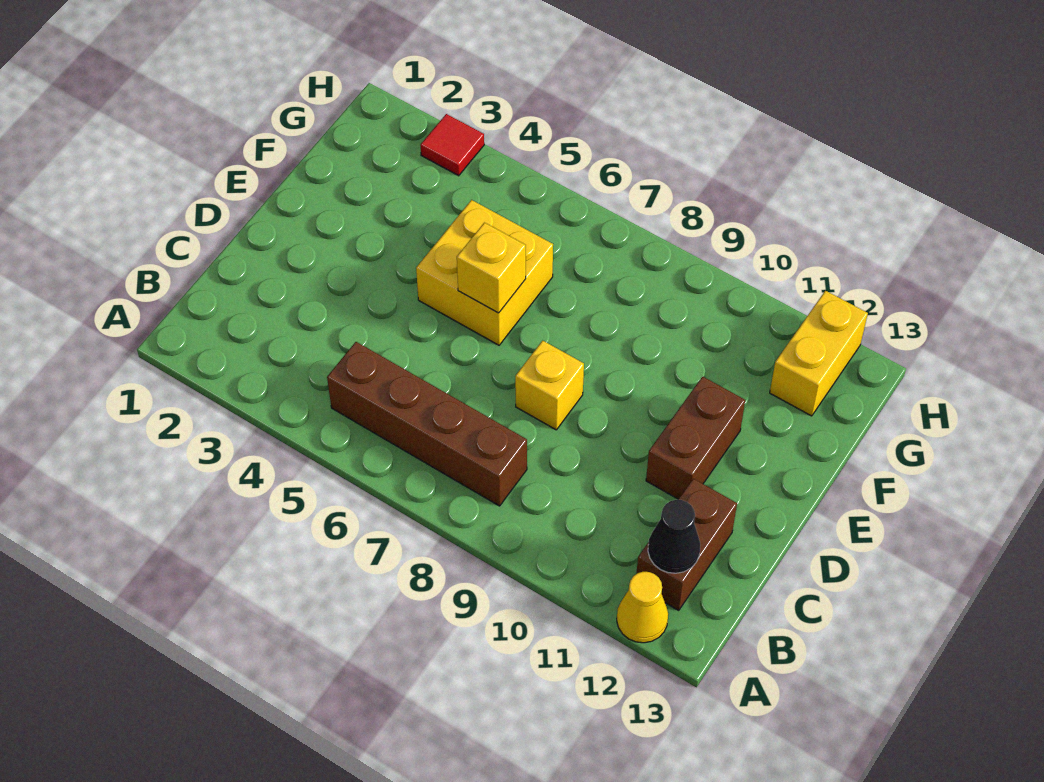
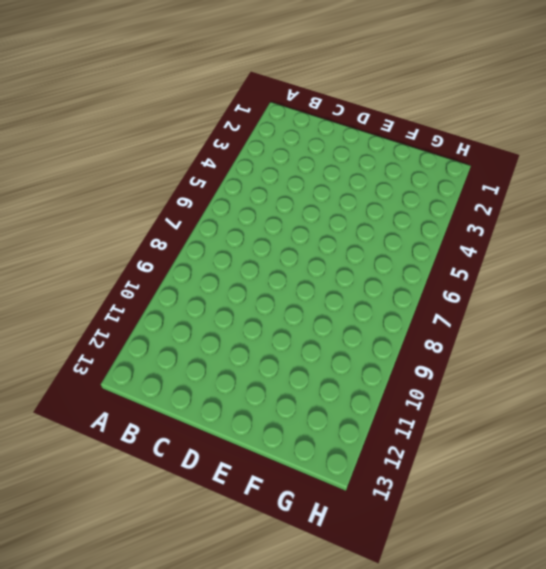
none -> yellow 1x1 cone [617,572,668,643]
none -> brown 1x4 brick [327,342,527,506]

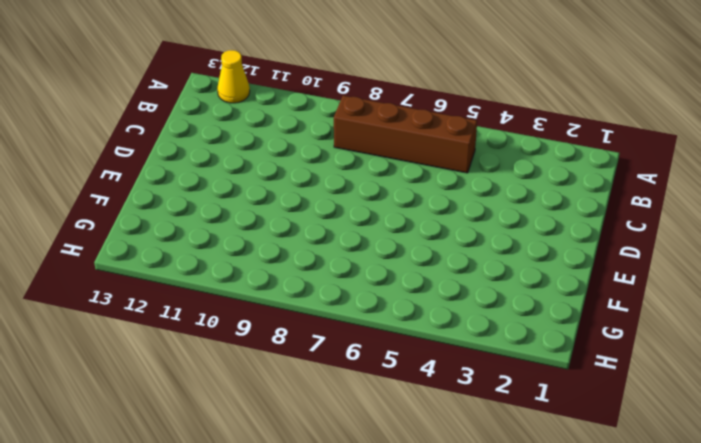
none -> brown 1x2 brick [636,479,737,610]
none -> yellow 1x1 brick [515,341,584,430]

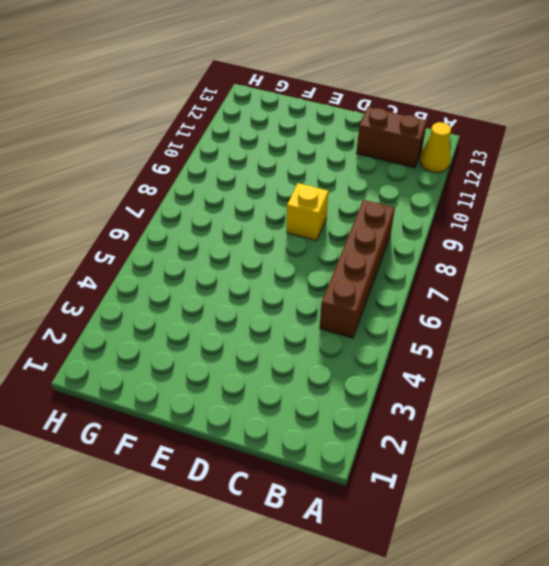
none -> brown 1x2 brick [646,377,745,499]
none -> yellow 2x2 brick [416,200,553,345]

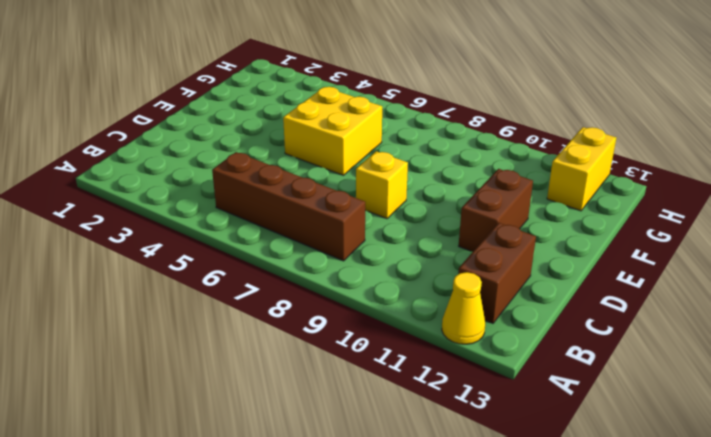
none -> red 1x1 tile [420,114,484,176]
none -> black 1x1 cone [648,500,700,573]

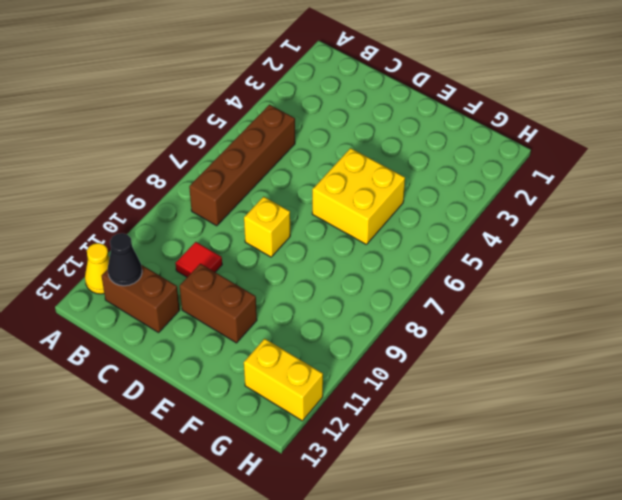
red 1x1 tile [175,242,222,277] -> red 1x1 tile moved to [420,114,484,176]
none -> yellow 1x1 brick [457,223,526,313]

